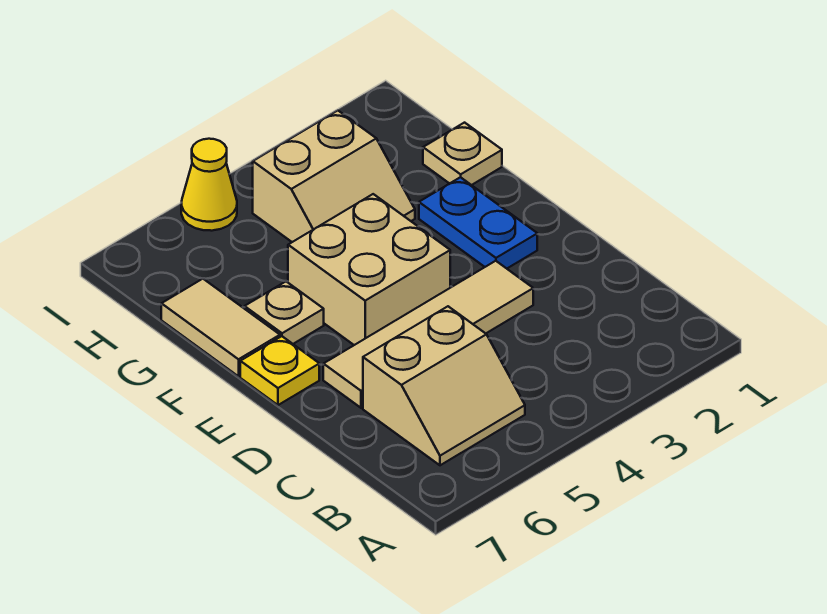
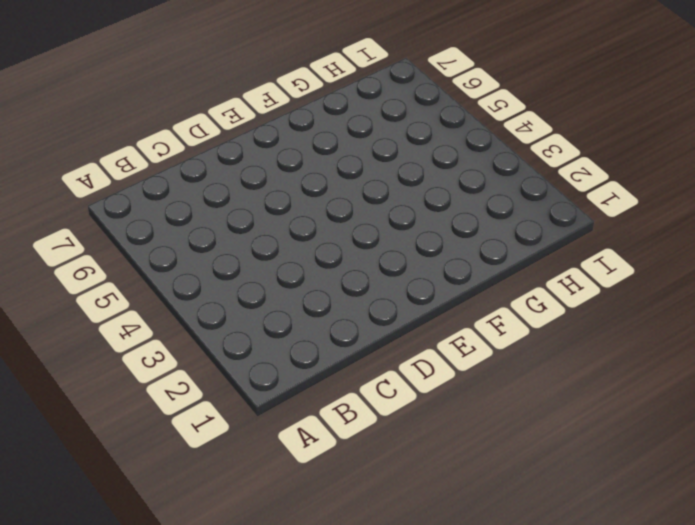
none -> tan 2x2 slope [363,306,525,465]
none -> tan 1x4 tile [323,261,533,408]

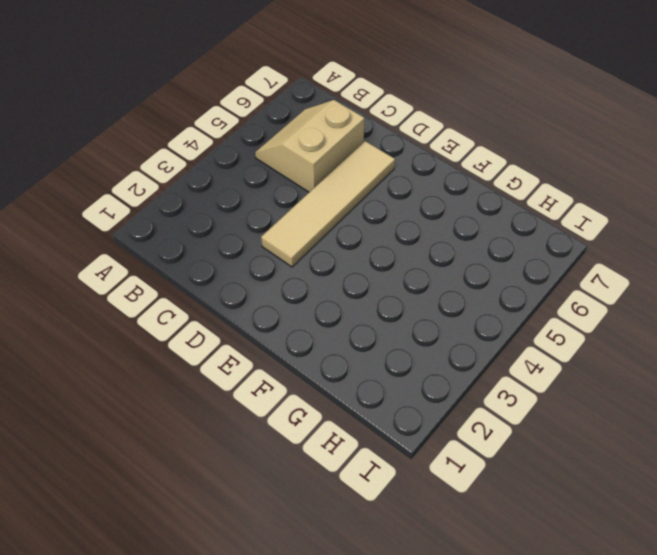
none -> blue 1x2 plate [419,177,537,268]
none -> tan 2x2 brick [288,194,450,345]

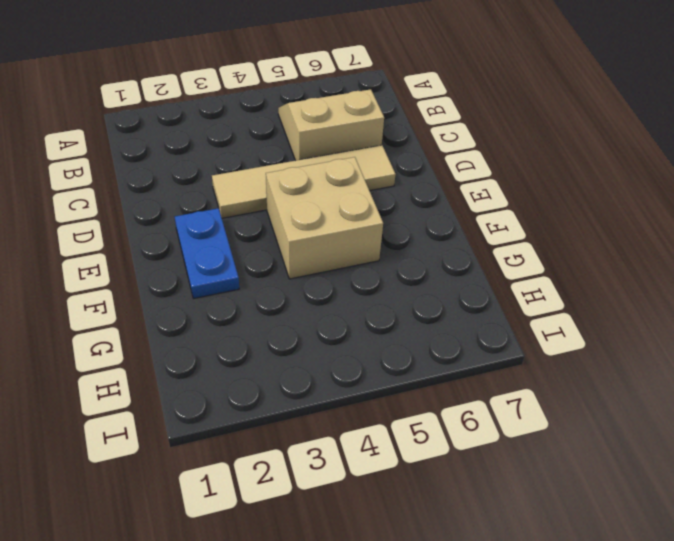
none -> yellow 1x1 plate [240,336,319,405]
none -> tan 1x1 plate [245,282,324,344]

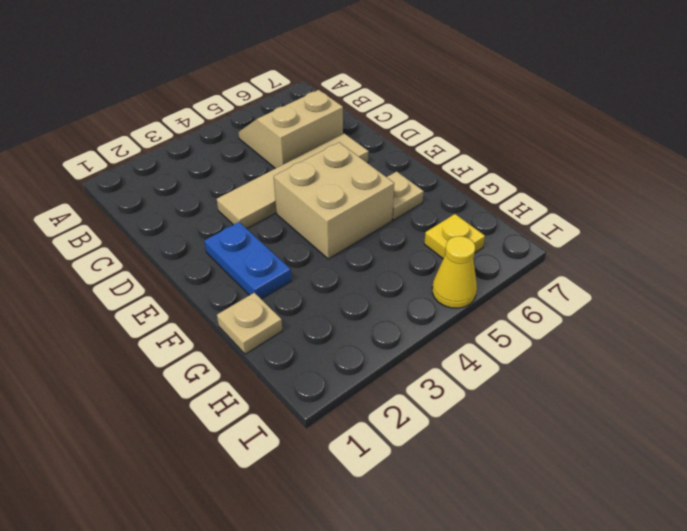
yellow 1x1 plate [424,214,485,259] -> yellow 1x1 plate moved to [240,336,319,405]
none -> tan 1x2 tile [161,279,280,376]
none -> tan 2x2 slope [253,111,415,242]

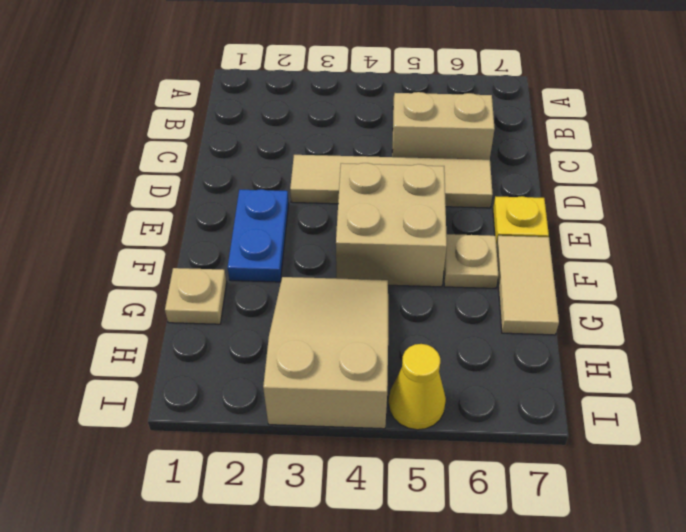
tan 2x3 slope [263,277,388,429] -> tan 2x2 slope [253,111,415,242]

